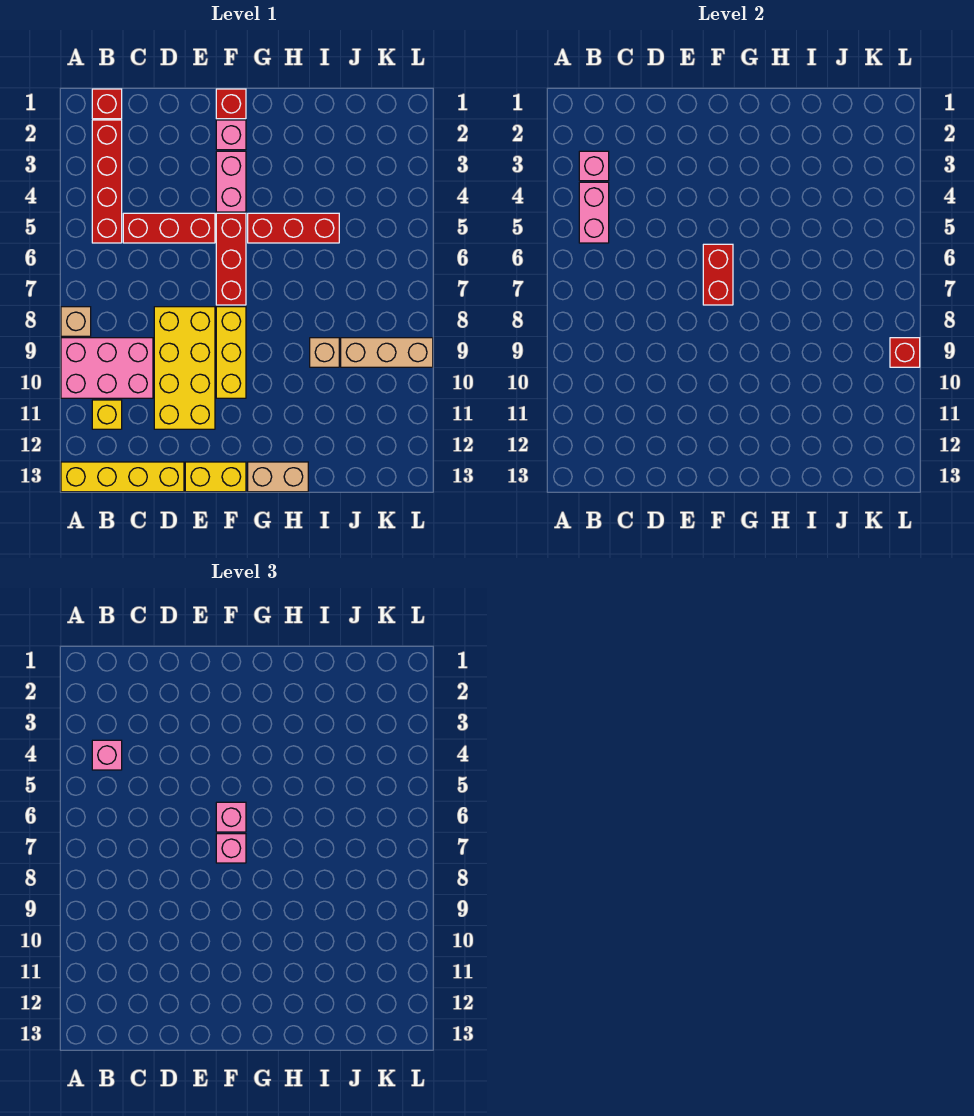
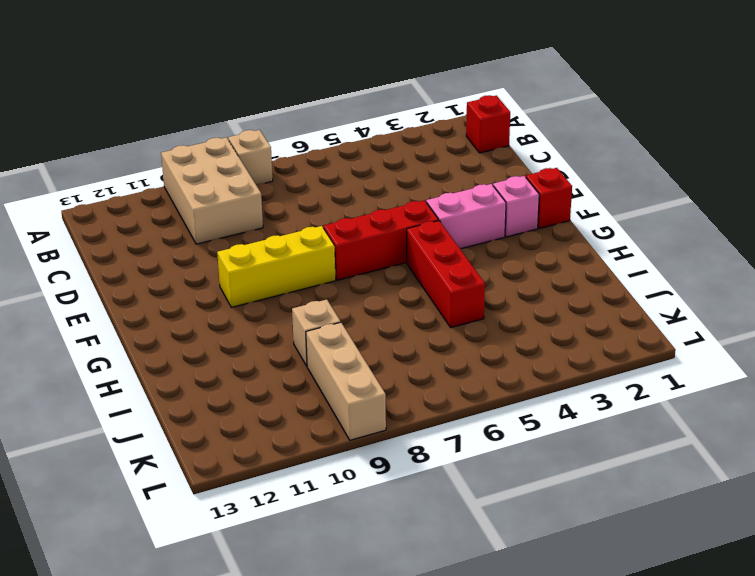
tan 2x3 brick [161,137,263,244] -> pink 2x3 brick [61,338,153,398]
none -> yellow 1x4 brick [61,462,184,492]
none -> red 1x4 brick [92,120,122,243]
none -> yellow 1x1 brick [92,400,122,429]

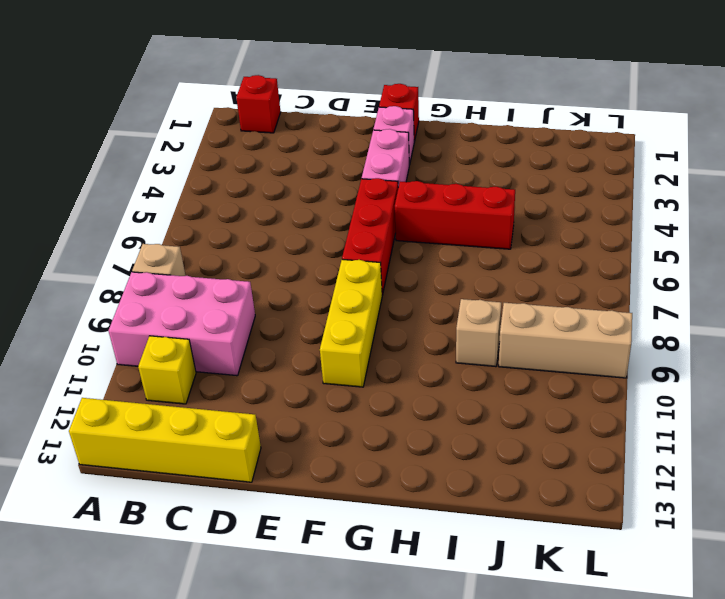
none -> red 1x4 brick [92,120,122,243]
none -> red 1x3 brick [123,213,215,243]
none -> yellow 2x4 brick [154,307,215,429]

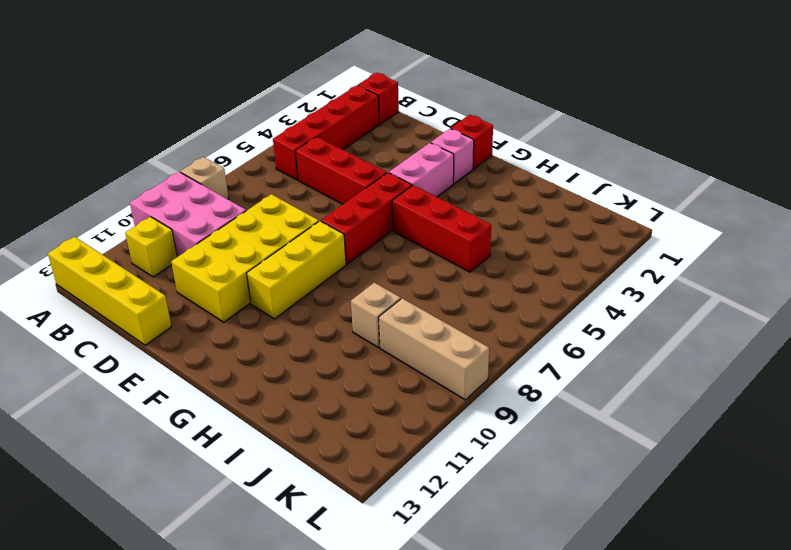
none -> yellow 1x2 brick [185,462,246,492]
none -> tan 1x2 brick [248,462,308,492]
none -> pink 1x1 brick [579,151,609,181]

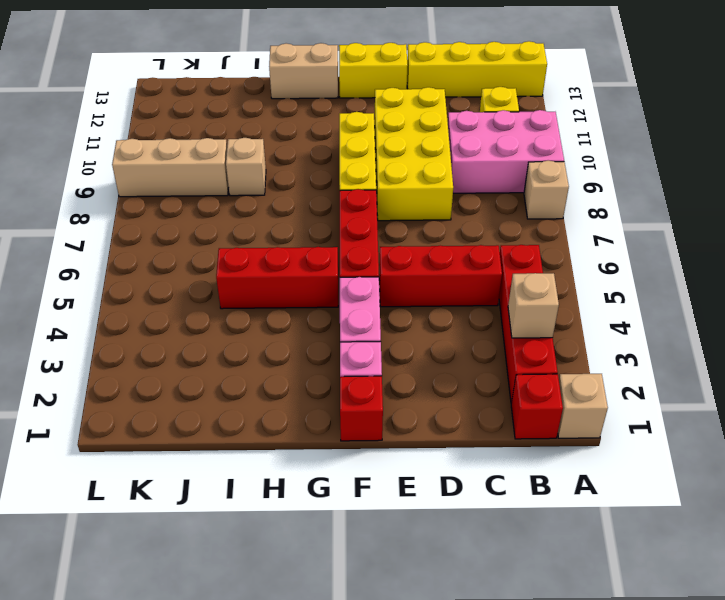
tan 1x1 brick [558,374,608,438] -> none
tan 1x1 brick [508,273,559,338] -> pink 1x1 brick [579,151,609,181]
none -> pink 1x2 brick [579,182,609,243]
none -> red 1x2 brick [703,244,733,305]
none -> red 1x1 brick [890,338,920,367]

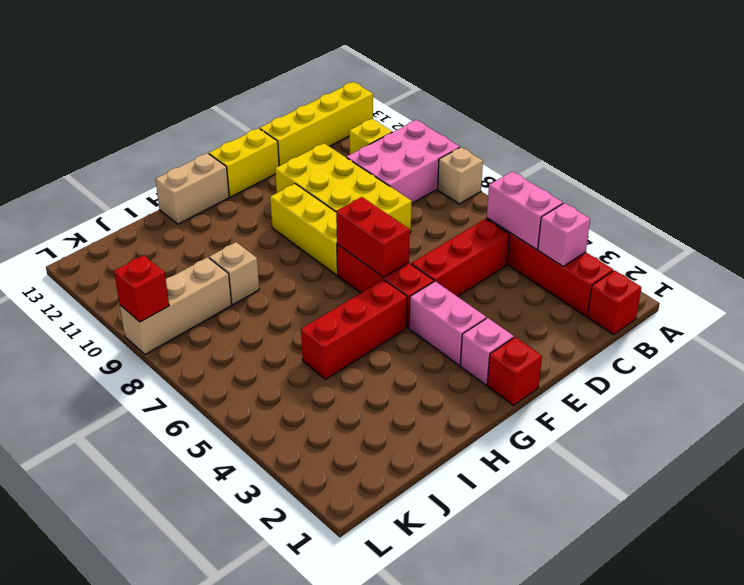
none -> pink 1x1 brick [92,740,122,770]
none -> pink 1x1 brick [216,802,246,832]
none -> pink 1x1 brick [216,834,246,863]

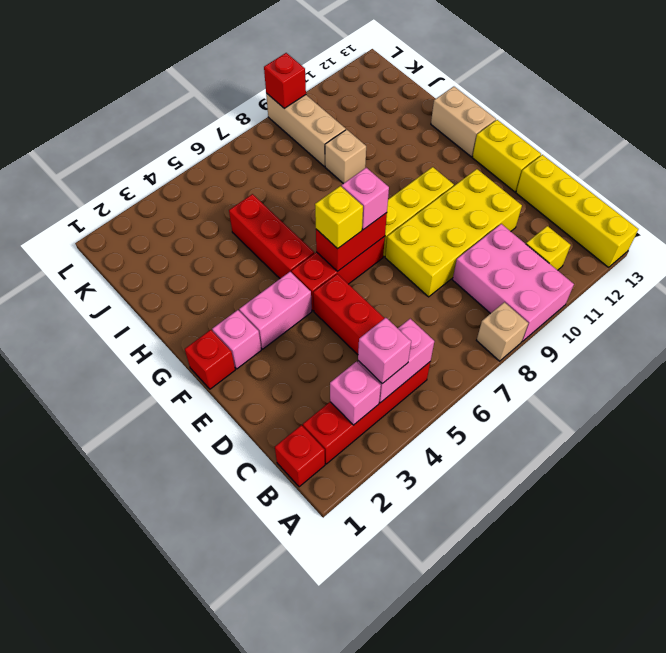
yellow 1x1 brick [315,186,363,249] -> pink 1x1 brick [216,802,246,832]

